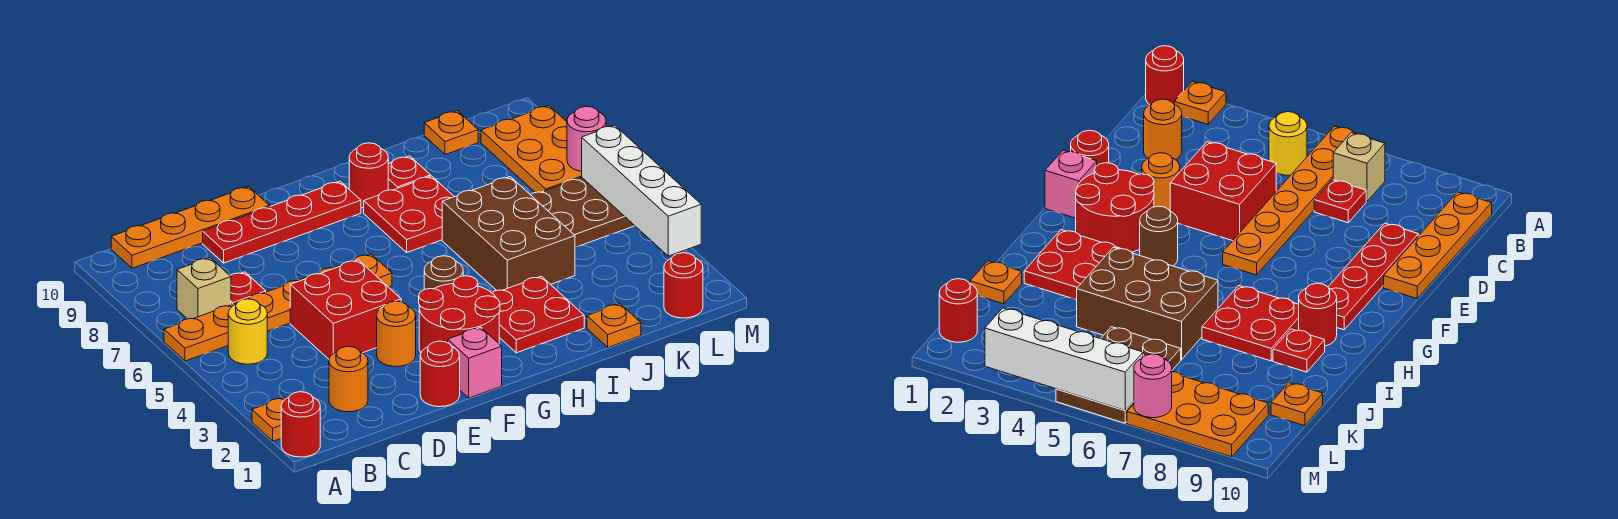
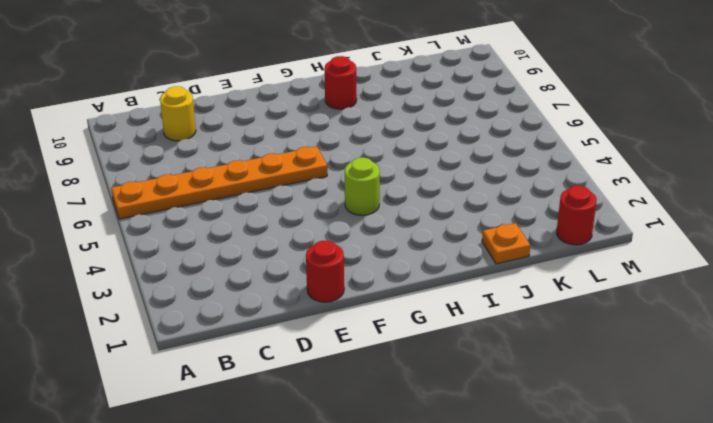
yellow 1x1 round brick [160,86,196,141] -> yellow 1x1 round brick moved to [228,299,267,364]
lime 1x1 round brick [345,158,380,215] -> brown 1x1 round brick [424,256,463,289]
none -> red 1x1 round brick [281,392,320,457]
none -> orange 1x1 plate [252,397,286,441]
none -> tan 1x1 brick [177,258,231,319]

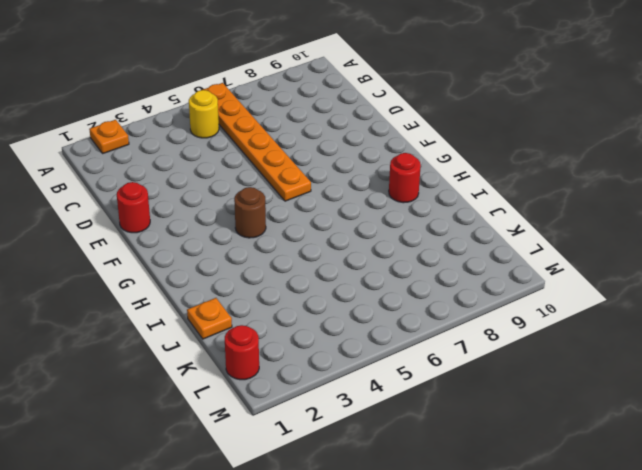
none -> red 1x1 round brick [281,392,320,457]
none -> tan 1x1 brick [177,258,231,319]
none -> orange 1x4 plate [111,187,270,268]

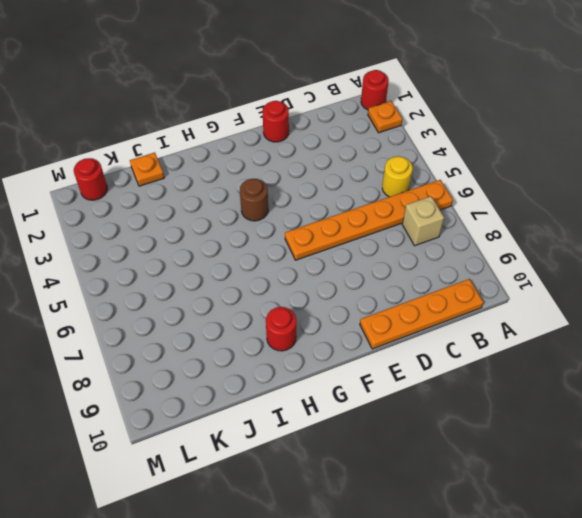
none -> orange 1x1 round brick [329,346,368,412]
none -> red 1x1 plate [230,272,266,305]
none -> red 2x2 brick [290,260,401,359]

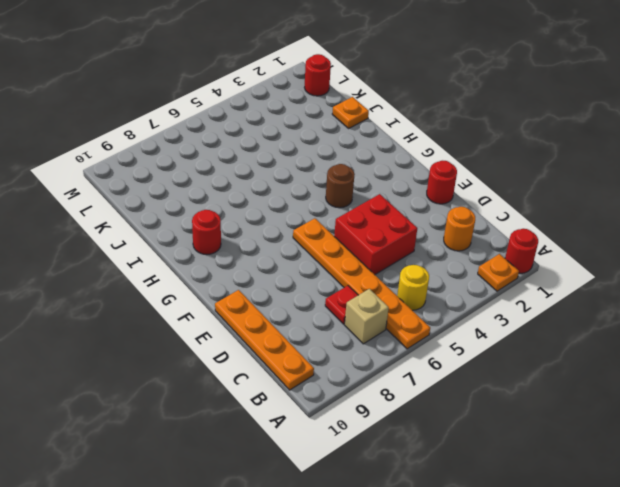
none -> red 1x4 plate [203,181,361,263]
none -> orange 1x1 round brick [377,301,416,366]
none -> pink 1x1 brick [448,327,502,398]

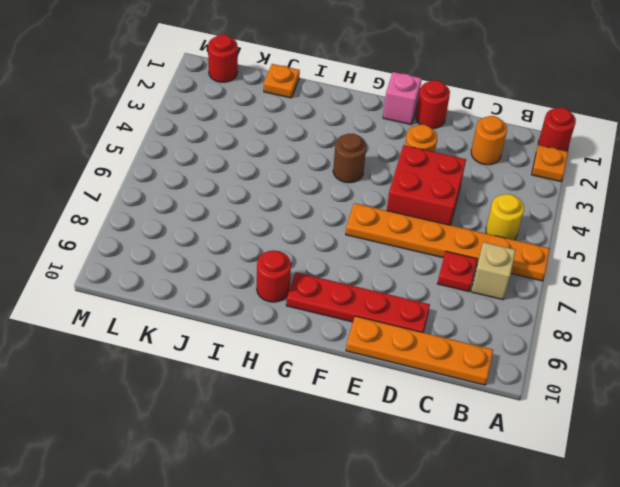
none -> red 2x2 round brick [419,276,500,352]
none -> red 2x2 plate [492,276,584,353]
none -> red 2x2 plate [364,176,454,252]

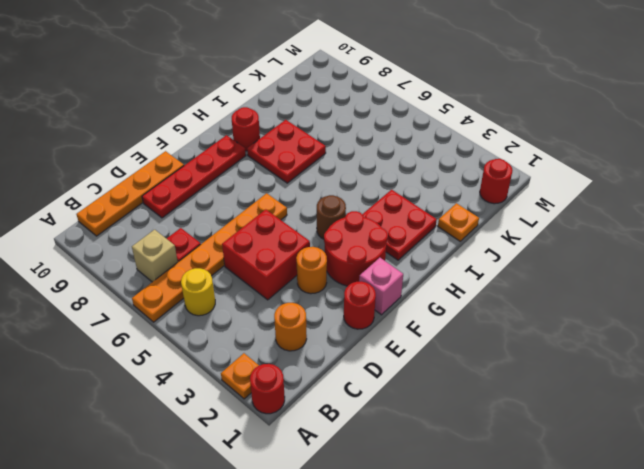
none -> brown 2x3 brick [442,177,575,291]
none -> red 1x1 plate [388,156,431,190]
none -> brown 2x3 plate [530,178,635,247]

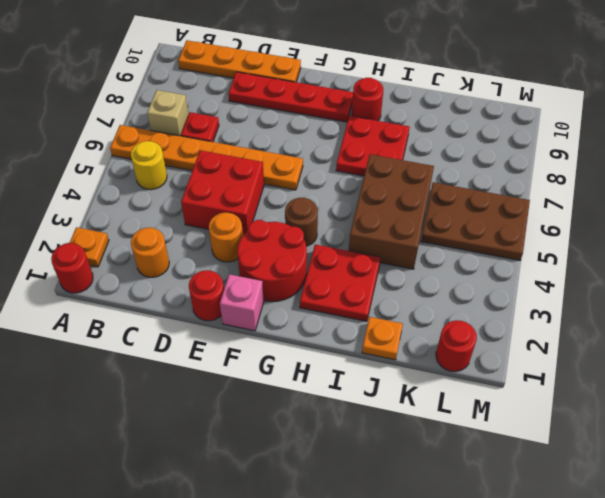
none -> red 1x1 plate [388,156,431,190]
none -> orange 1x1 plate [424,111,478,155]
none -> orange 2x3 plate [481,105,582,193]

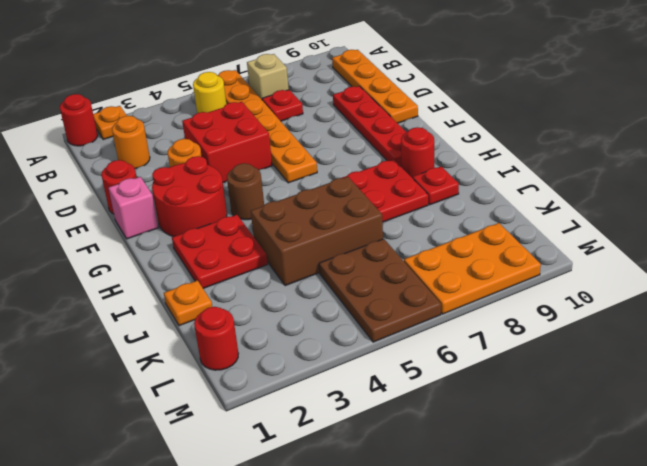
none -> orange 1x1 plate [424,111,478,155]
none -> white 1x4 brick [582,125,701,256]
none -> pink 1x1 round brick [567,106,606,171]

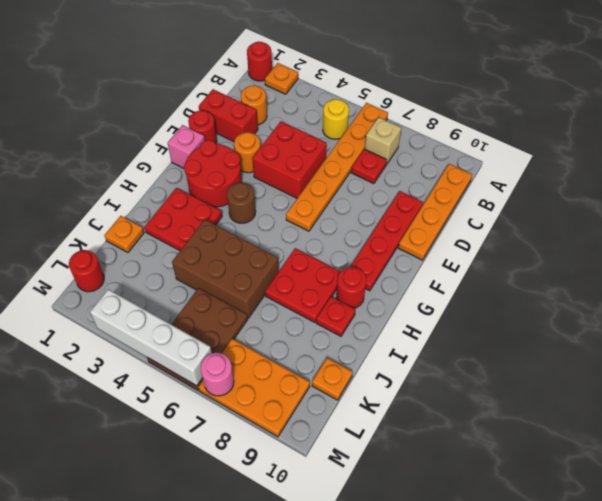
red 1x2 brick [199,89,258,142] -> none

